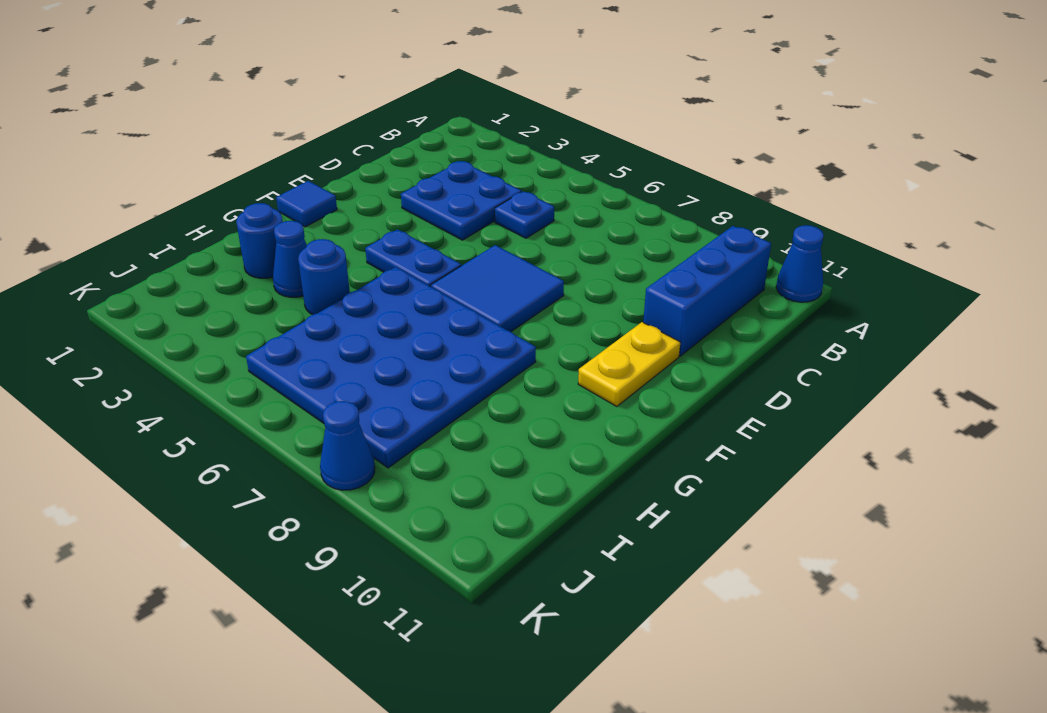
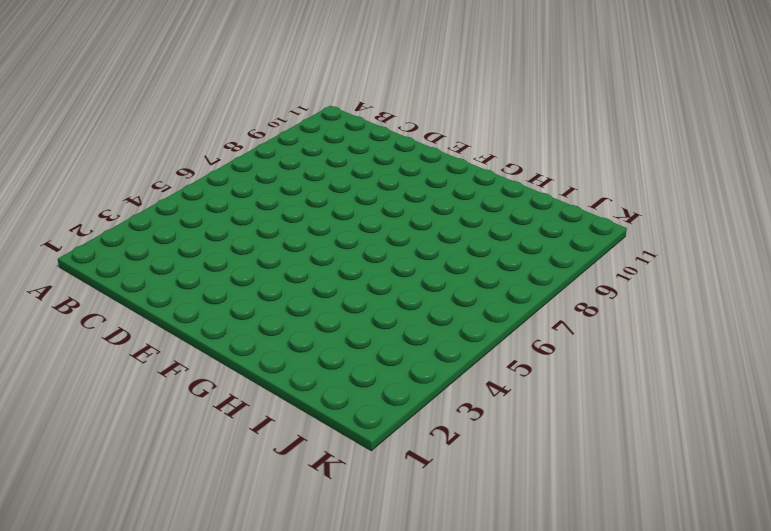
none -> blue 1x1 cone [776,225,824,302]
none -> blue 1x3 brick [643,226,771,356]
none -> blue 2x2 plate [401,161,521,240]

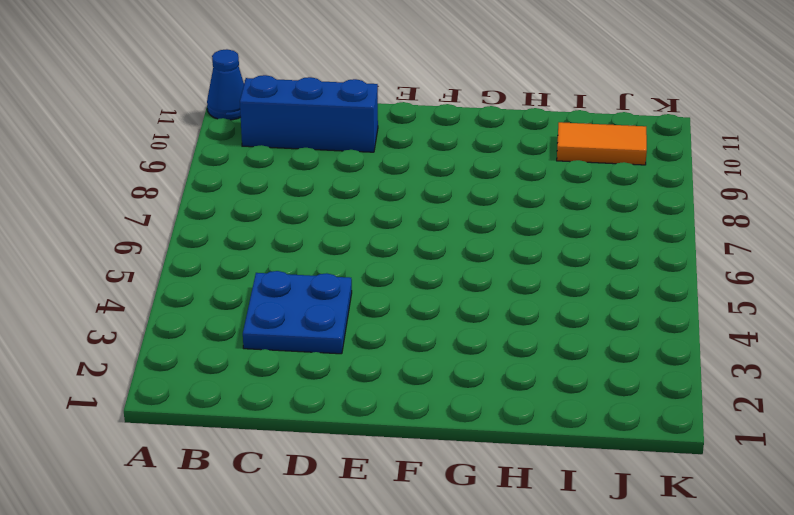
orange 1x2 tile [557,122,647,165] -> none
none -> blue 1x1 plate [495,191,554,238]
none -> blue 2x2 tile [431,245,564,332]
none -> yellow 1x2 plate [578,322,681,407]

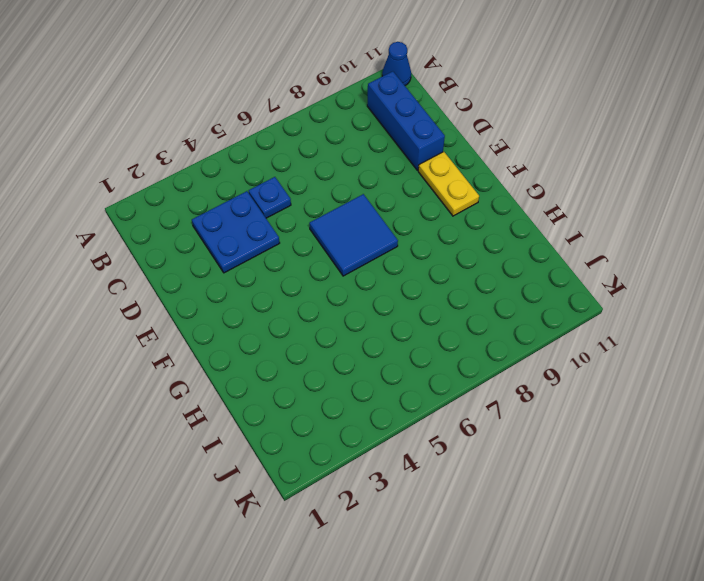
none -> blue 1x1 tile [276,181,337,227]
none -> blue 1x2 plate [365,230,461,287]
none -> blue 4x4 plate [246,267,536,468]

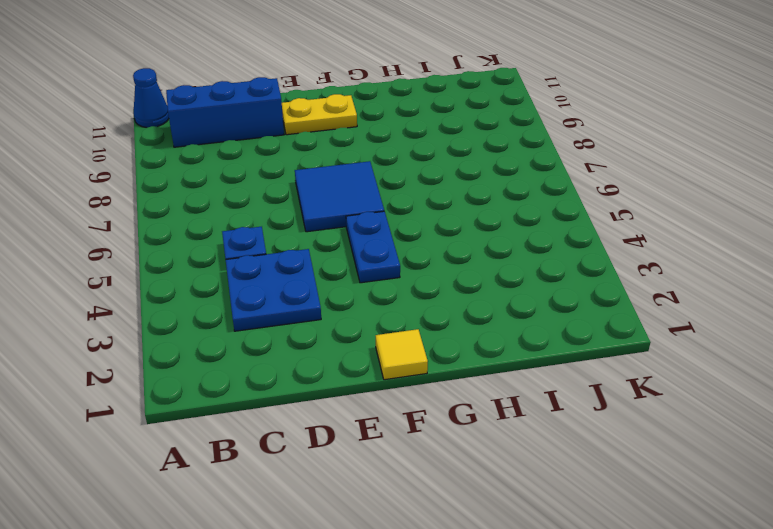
yellow 1x1 tile [376,329,428,380] -> blue 1x1 tile [276,181,337,227]
none -> blue 4x4 plate [246,267,536,468]
none -> blue 1x1 round brick [236,203,283,278]
none -> blue 1x1 cone [273,221,307,297]

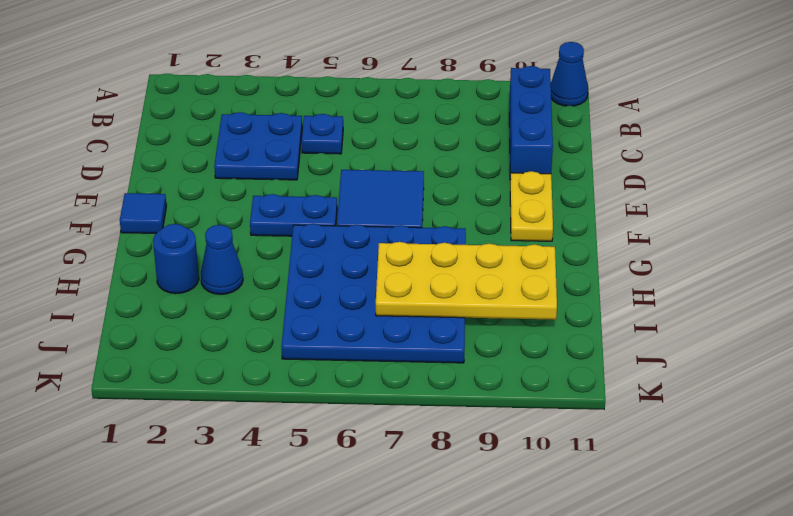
yellow 2x4 plate [376,242,557,320] -> none
none -> blue 1x1 round brick [298,239,350,315]
none -> blue 1x1 cone [320,401,375,490]

